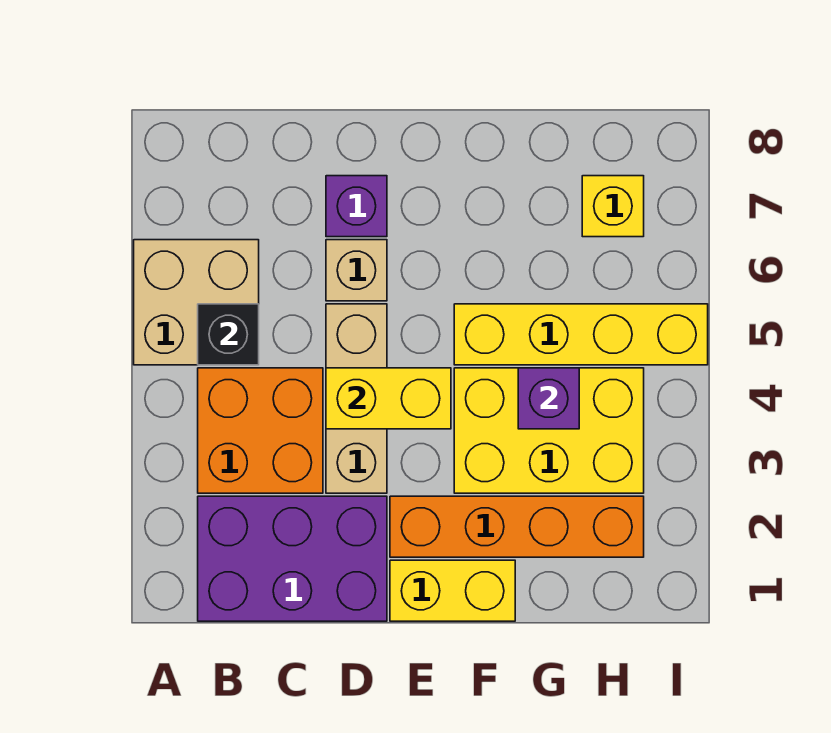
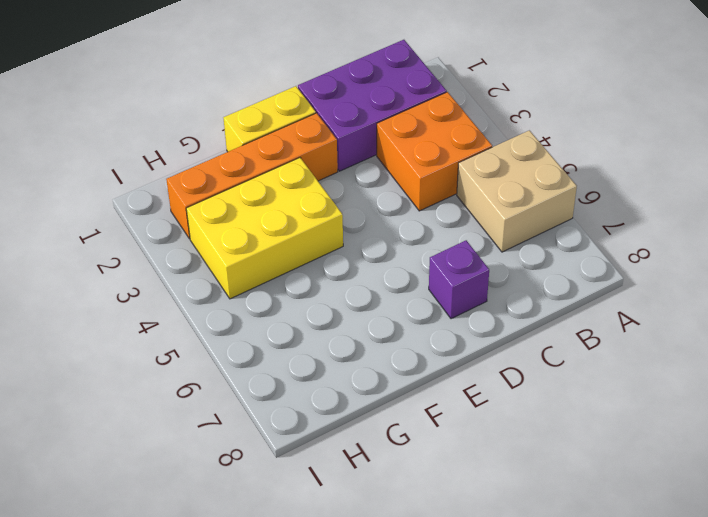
none -> tan 1x3 brick [326,304,387,493]
none -> tan 1x1 brick [326,240,387,301]
none -> yellow 1x4 brick [454,304,708,365]

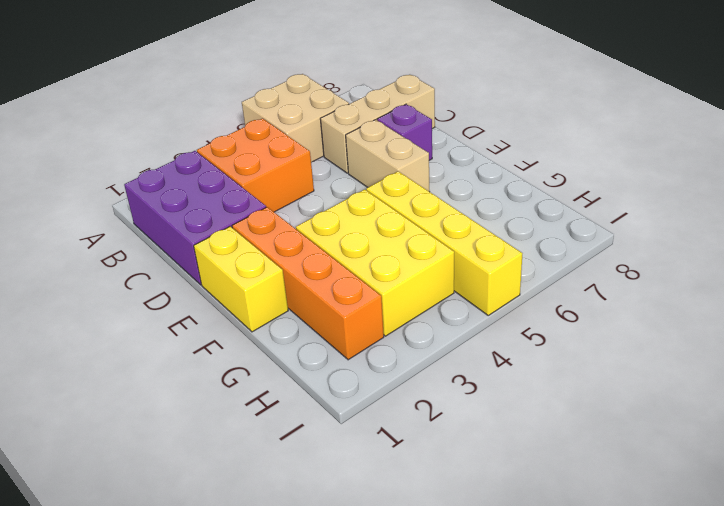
tan 1x3 brick [320,75,435,173] -> tan 1x3 brick moved to [326,304,387,493]
tan 1x2 brick [346,120,430,192] -> tan 1x1 brick [326,240,387,301]
none -> yellow 1x1 brick [582,176,644,237]
none -> black 1x1 brick [198,304,259,365]
none -> yellow 1x2 brick [326,368,451,429]

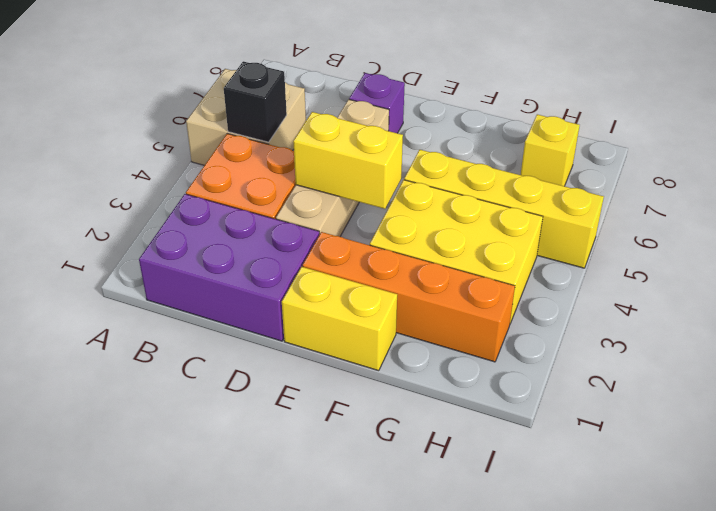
none -> purple 1x1 brick [518,368,579,429]

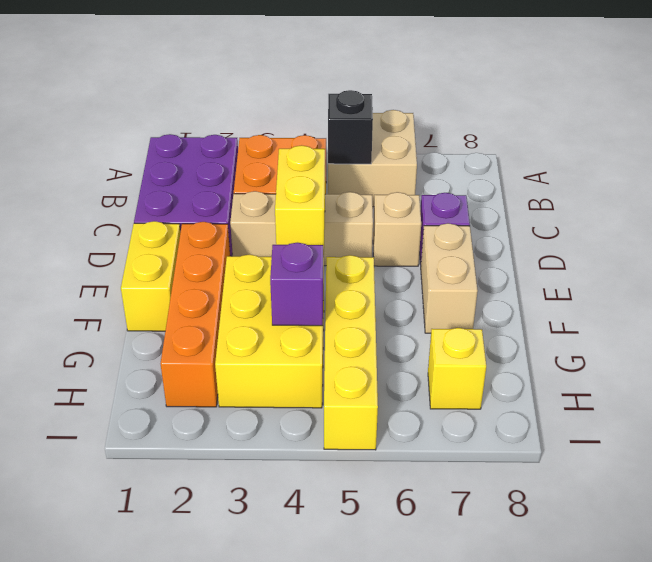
tan 1x2 brick [421,223,478,333] -> none

